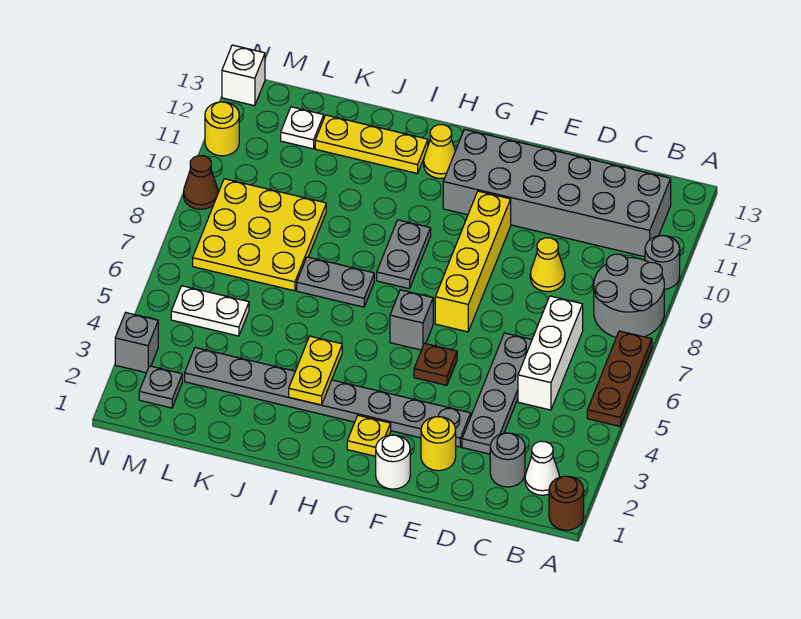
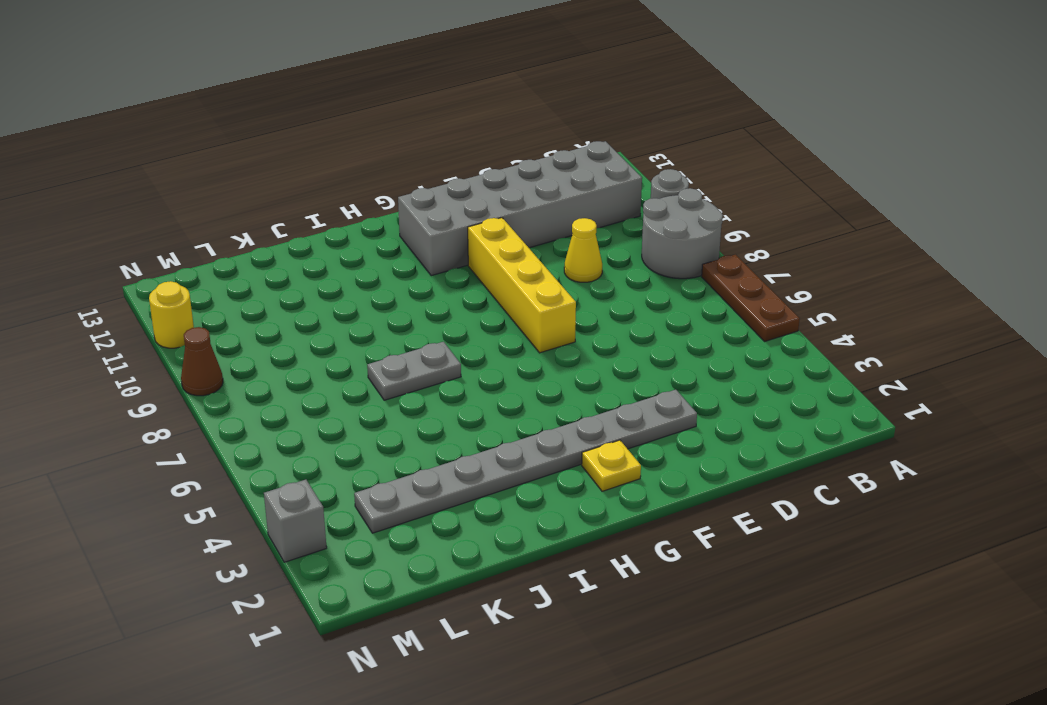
none -> brown 1x1 round brick [549,476,584,530]
none -> white 1x1 cone [525,441,560,495]
none -> grey 1x1 round brick [490,433,525,487]
none -> white 1x3 brick [518,296,583,410]

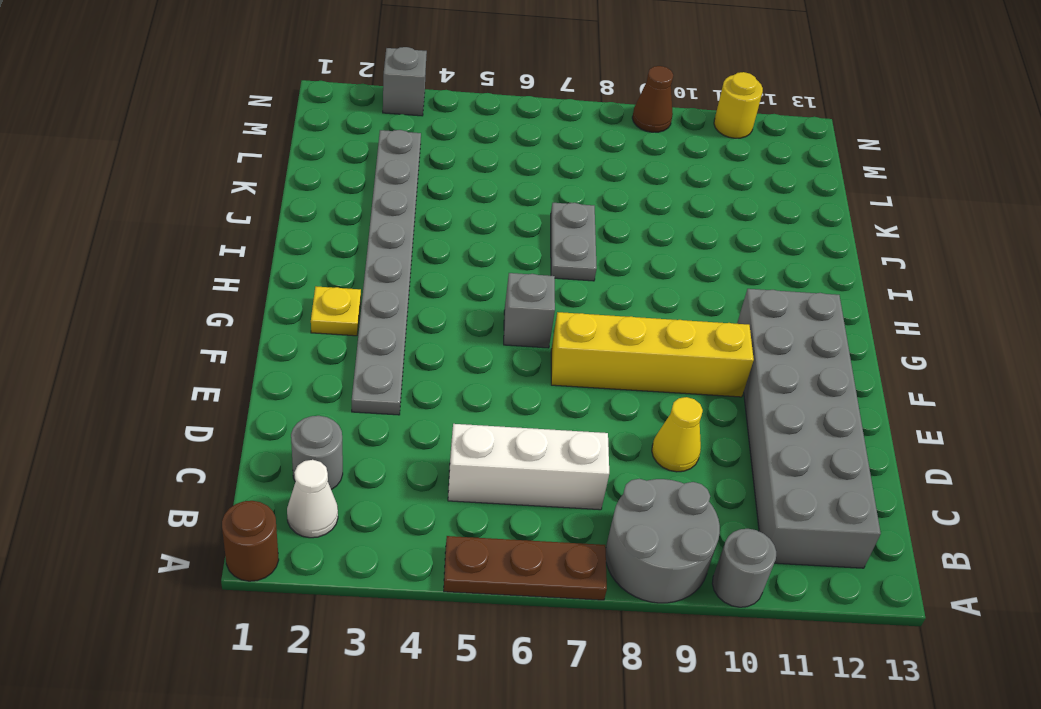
none -> grey 1x4 plate [462,333,532,454]
none -> yellow 1x1 round brick [421,417,456,471]
none -> white 1x1 round brick [376,435,410,489]
none -> brown 1x1 plate [414,343,457,385]

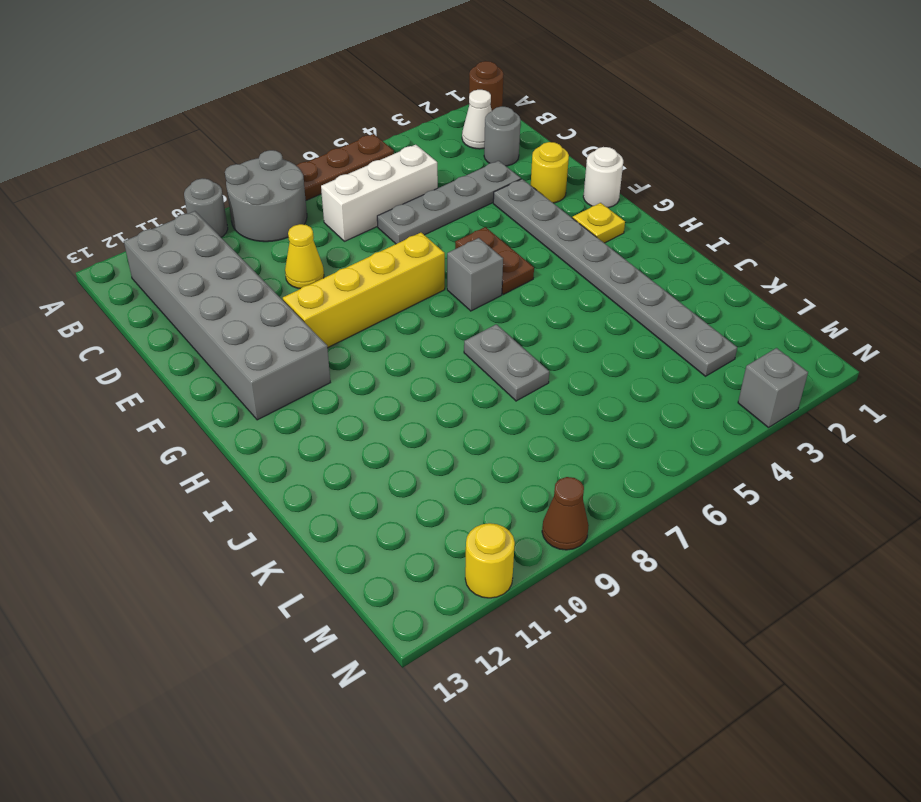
brown 1x2 plate [455,227,534,294] -> brown 1x1 plate [414,343,457,385]
none -> grey 1x2 plate [377,220,431,289]
none -> yellow 1x1 cone [424,125,455,178]
none -> yellow 1x3 plate [315,115,428,174]
none -> yellow 3x3 plate [193,179,326,291]

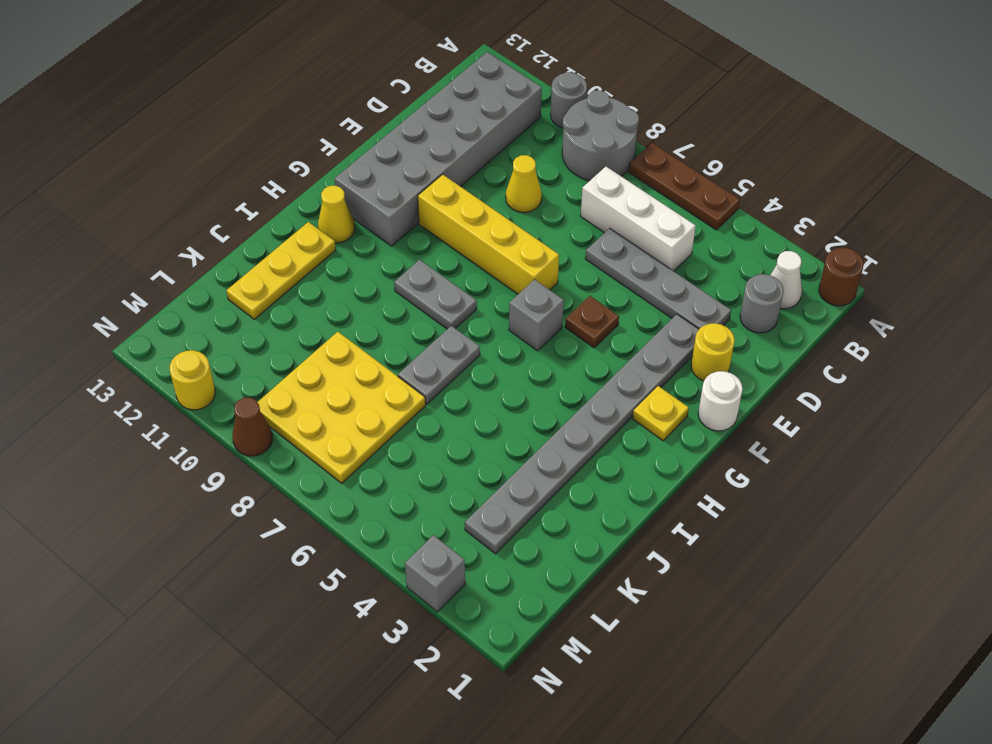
none -> white 1x2 plate [171,286,249,336]
none -> white 1x1 plate [281,107,324,149]
none -> grey 1x1 plate [139,366,182,408]
none -> white 1x1 brick [222,45,265,106]

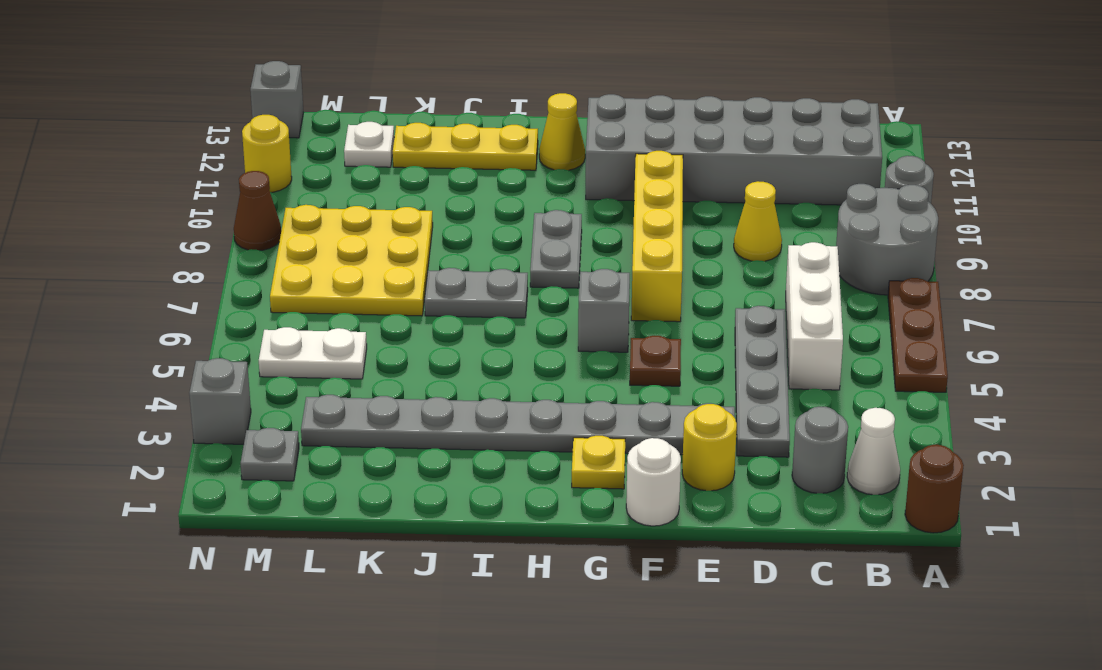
grey 1x1 brick [250,61,303,138] -> white 1x1 brick [222,45,265,106]
none -> yellow 1x2 plate [289,336,342,405]

